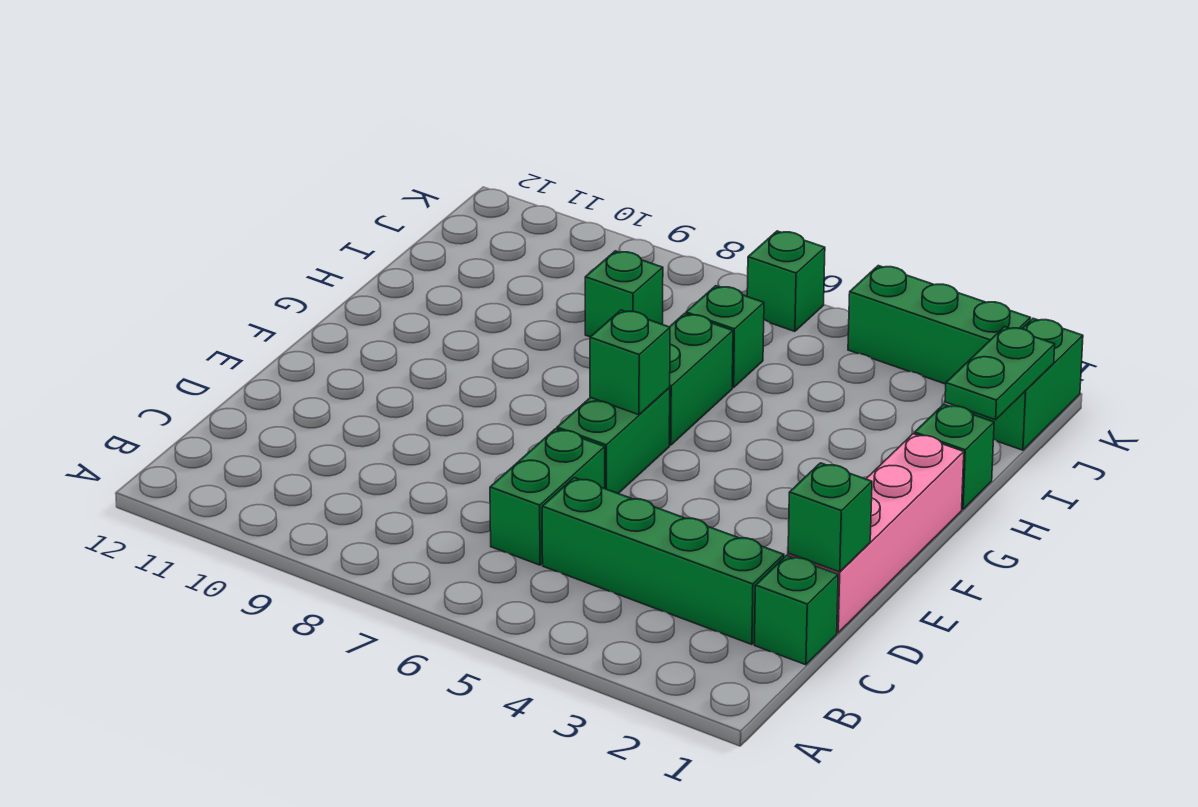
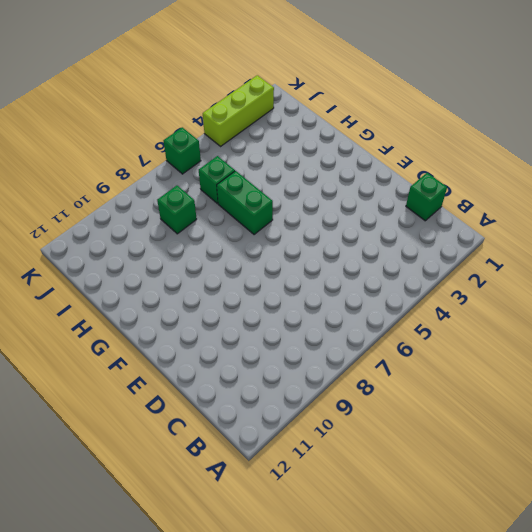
lime 1x3 brick [203,75,274,146] -> green 1x3 brick [848,266,1030,384]
none -> green 1x4 brick [542,478,784,645]
none -> green 1x2 brick [490,429,605,565]
none -> pink 1x4 brick [788,434,964,633]

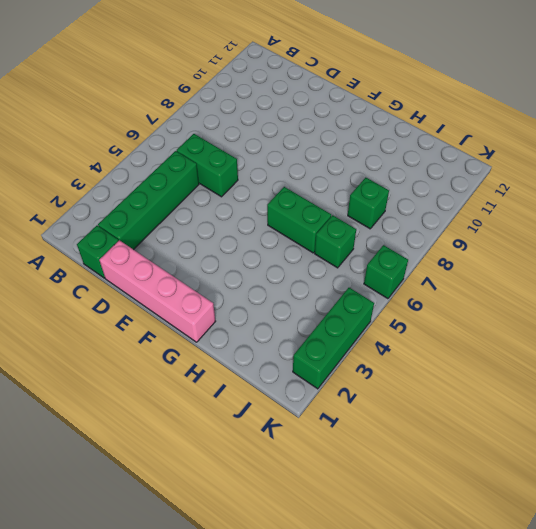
none -> green 1x2 brick [557,388,670,493]
none -> green 1x1 brick [914,404,994,510]
none -> green 1x2 brick [974,318,1083,450]

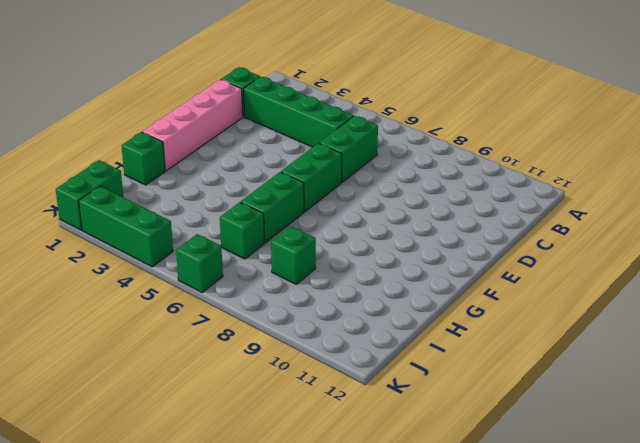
none -> green 1x1 brick [788,463,872,572]
none -> green 1x1 brick [590,310,670,415]
none -> green 1x2 plate [945,327,1055,420]

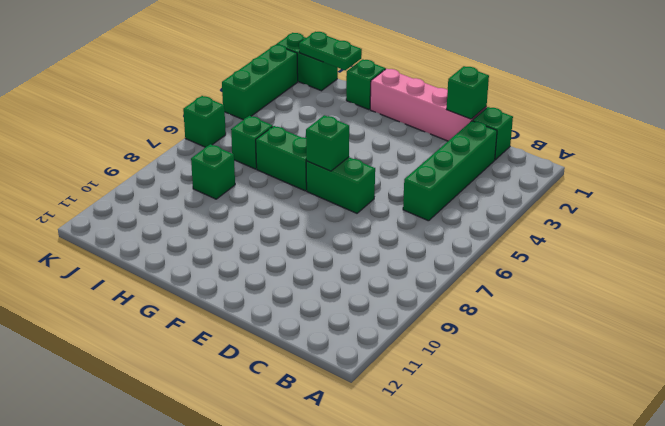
none -> green 1x2 brick [490,429,605,565]

